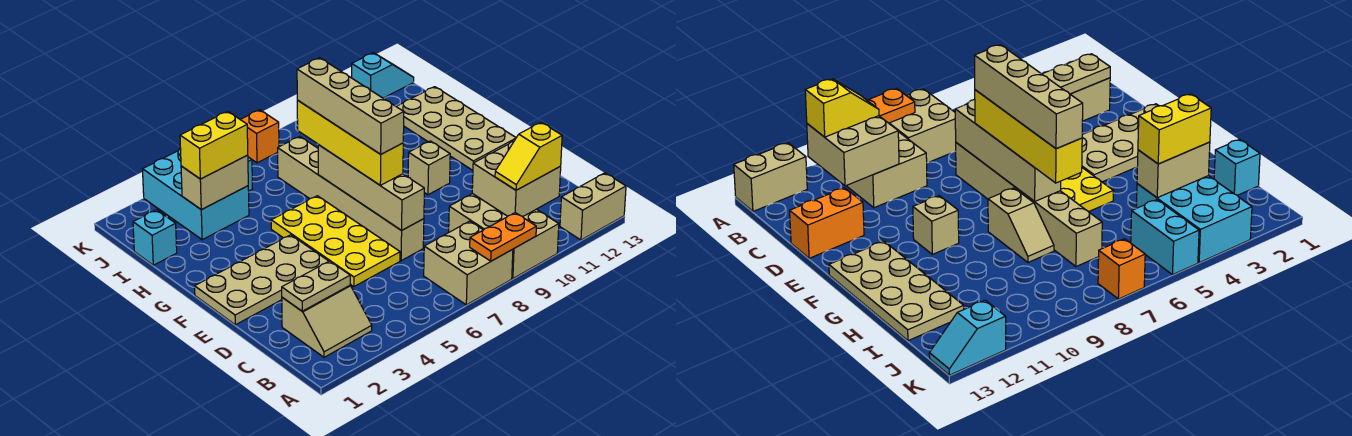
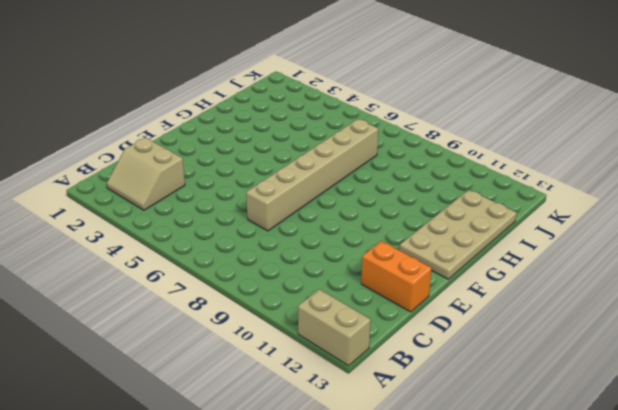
none -> tan 2x2 brick [424,221,513,305]
none -> tan 2x3 brick [449,194,559,279]
none -> yellow 2x4 plate [271,196,400,287]

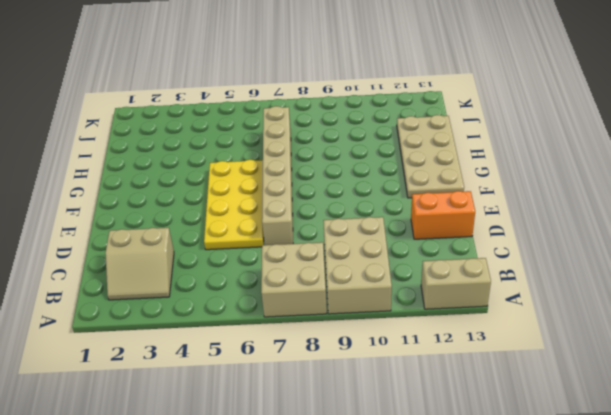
none -> tan 2x4 plate [195,235,329,325]
none -> tan 1x1 brick [408,141,450,195]
none -> tan 1x2 slope [988,188,1054,262]

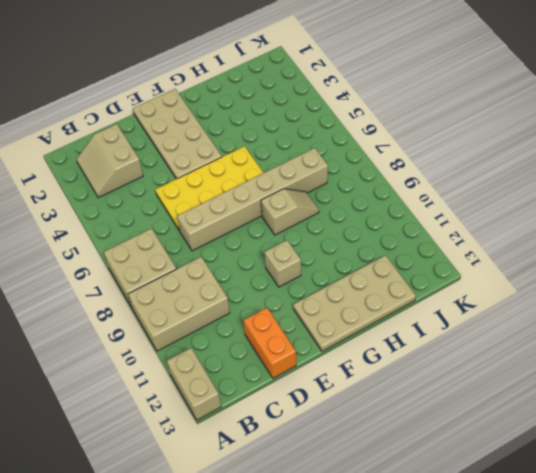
none -> cyan 1x1 brick [133,210,177,265]
none -> cyan 2x3 brick [143,149,249,240]
none -> cyan 1x2 brick [1131,200,1199,275]

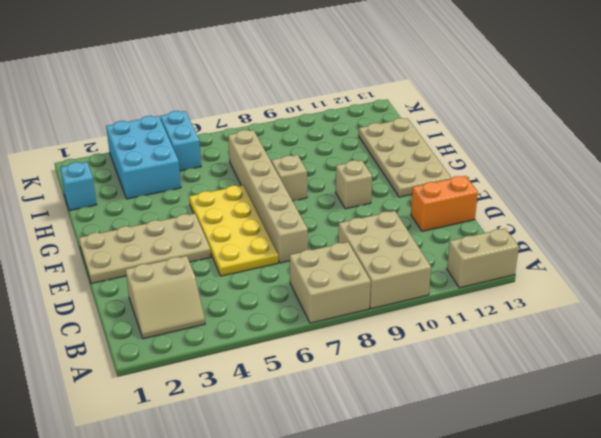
none -> orange 1x1 brick [241,110,279,163]
none -> cyan 1x2 slope [352,53,414,98]
none -> orange 1x2 plate [470,213,536,261]

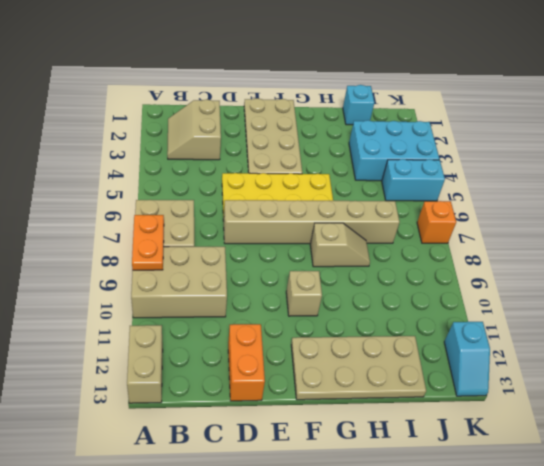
none -> tan 2x2 brick [472,141,561,217]
none -> tan 1x2 plate [282,261,350,311]
none -> tan 1x4 brick [318,145,424,230]

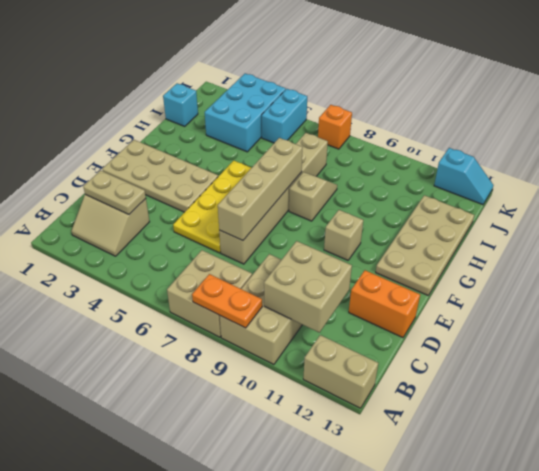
none -> tan 1x2 brick [181,155,248,210]
none -> yellow 1x2 slope [495,122,562,190]
none -> yellow 1x4 brick [297,100,403,185]

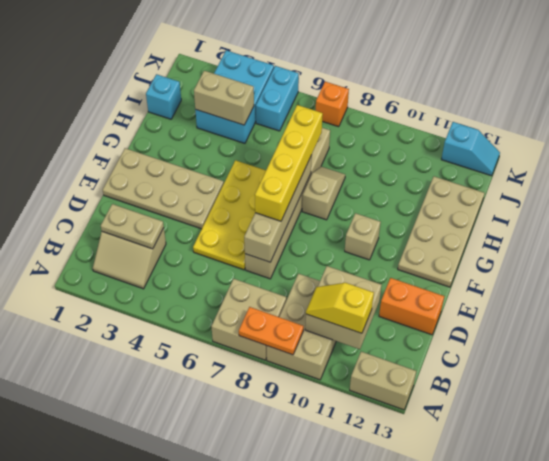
none -> yellow 1x2 brick [180,111,248,179]
none -> tan 1x4 brick [297,58,404,154]

